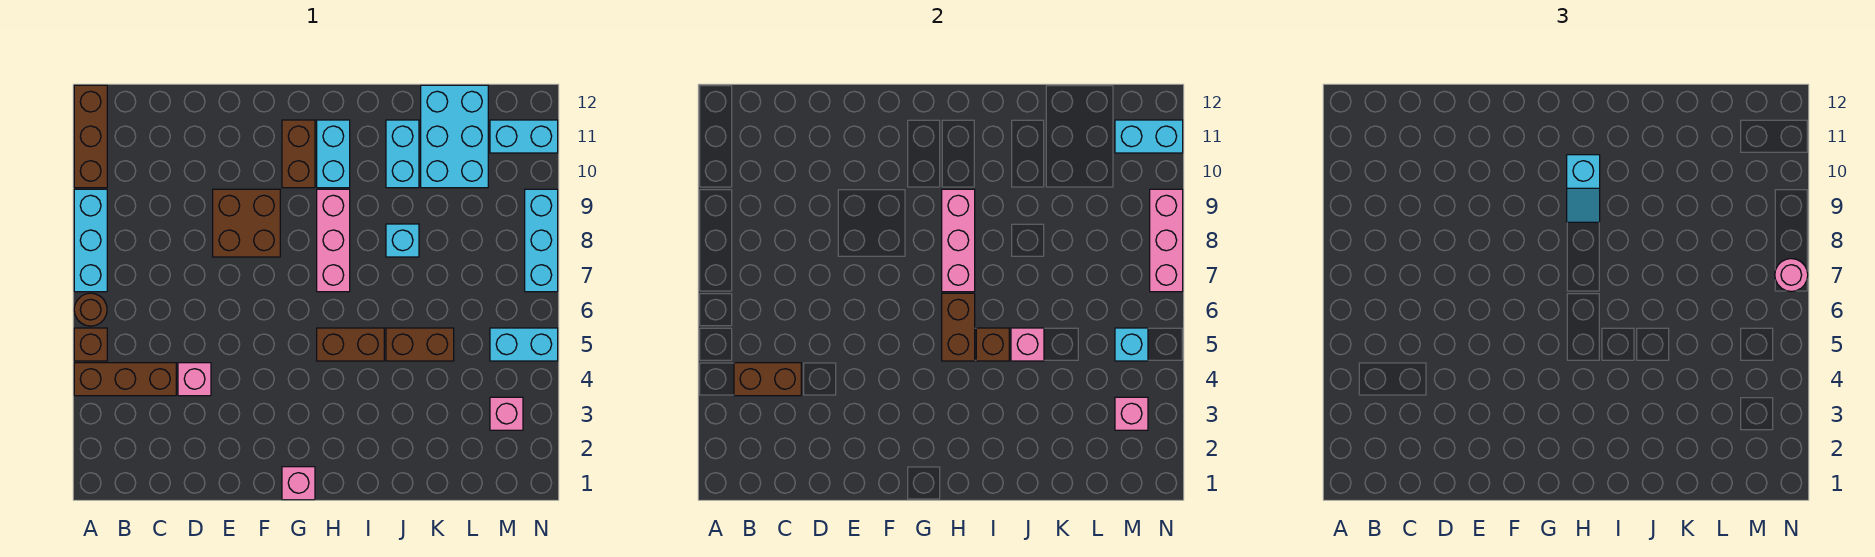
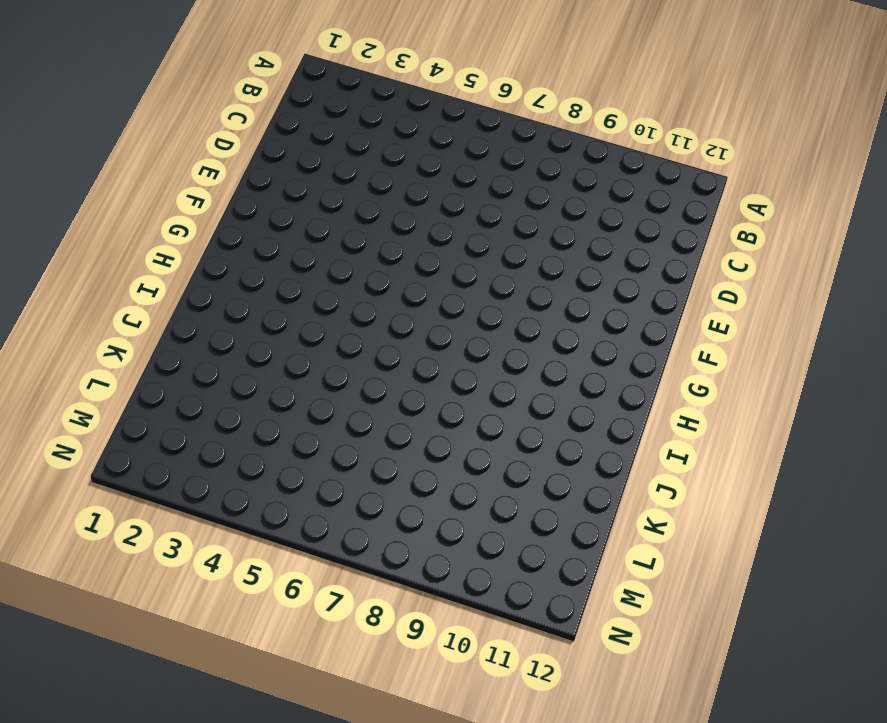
none -> brown 1x3 brick [74,363,176,396]
none -> brown 1x1 brick [74,328,107,361]
none -> brown 1x1 round brick [74,293,107,326]
none -> cyan 1x3 brick [74,189,107,292]

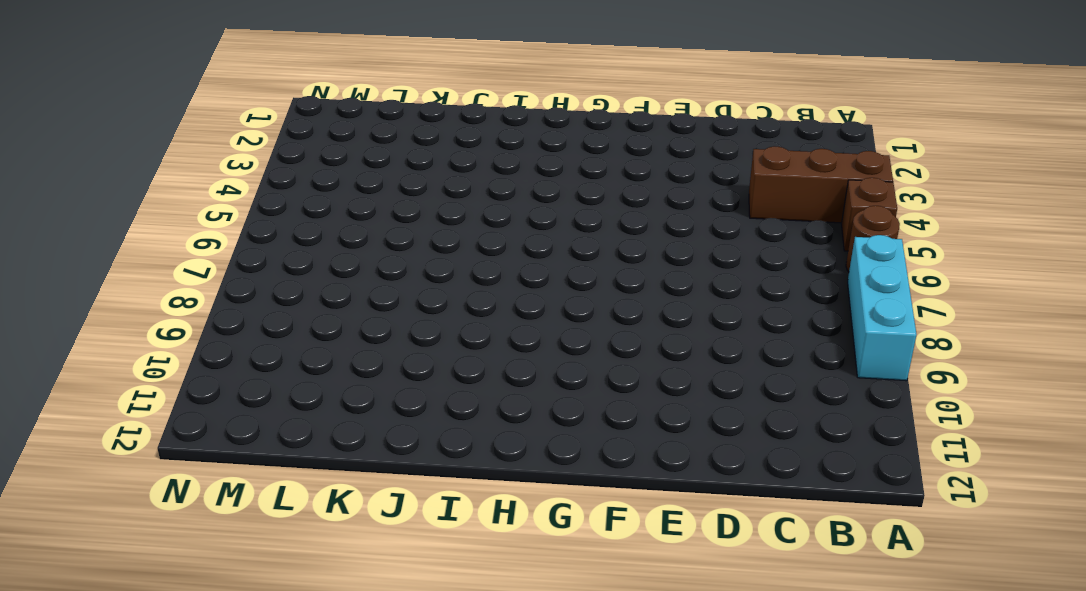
none -> brown 1x3 brick [74,85,107,188]
none -> pink 1x1 brick [178,363,211,396]
none -> brown 2x2 brick [213,189,280,257]
none -> pink 1x1 brick [282,467,315,500]

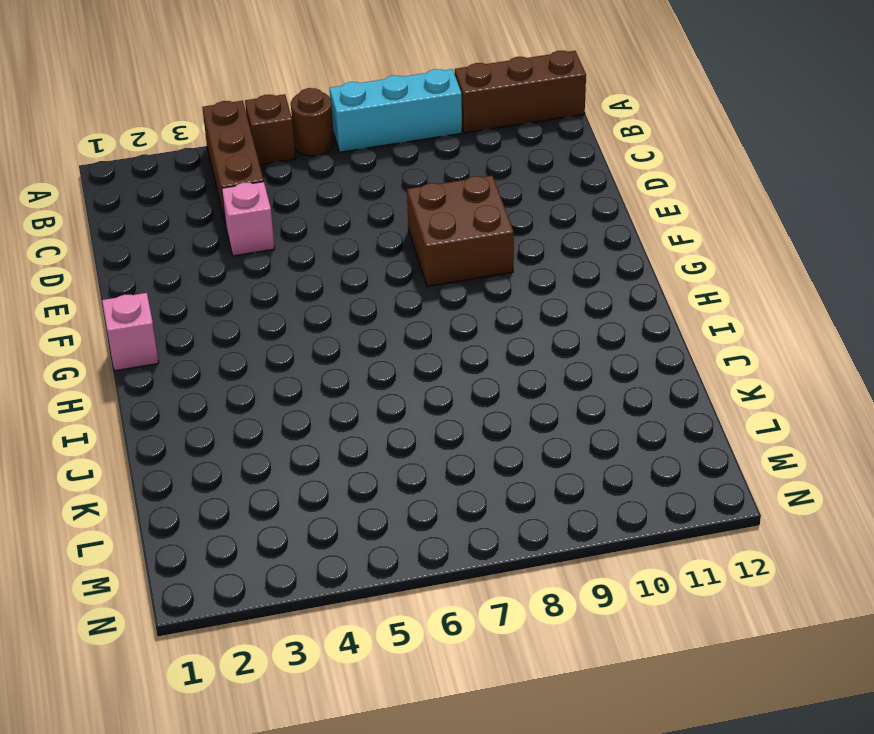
none -> brown 1x2 brick [282,120,315,188]
none -> brown 1x2 brick [317,328,384,361]
none -> pink 1x3 brick [317,189,350,292]
none -> cyan 1x2 brick [317,120,350,188]

